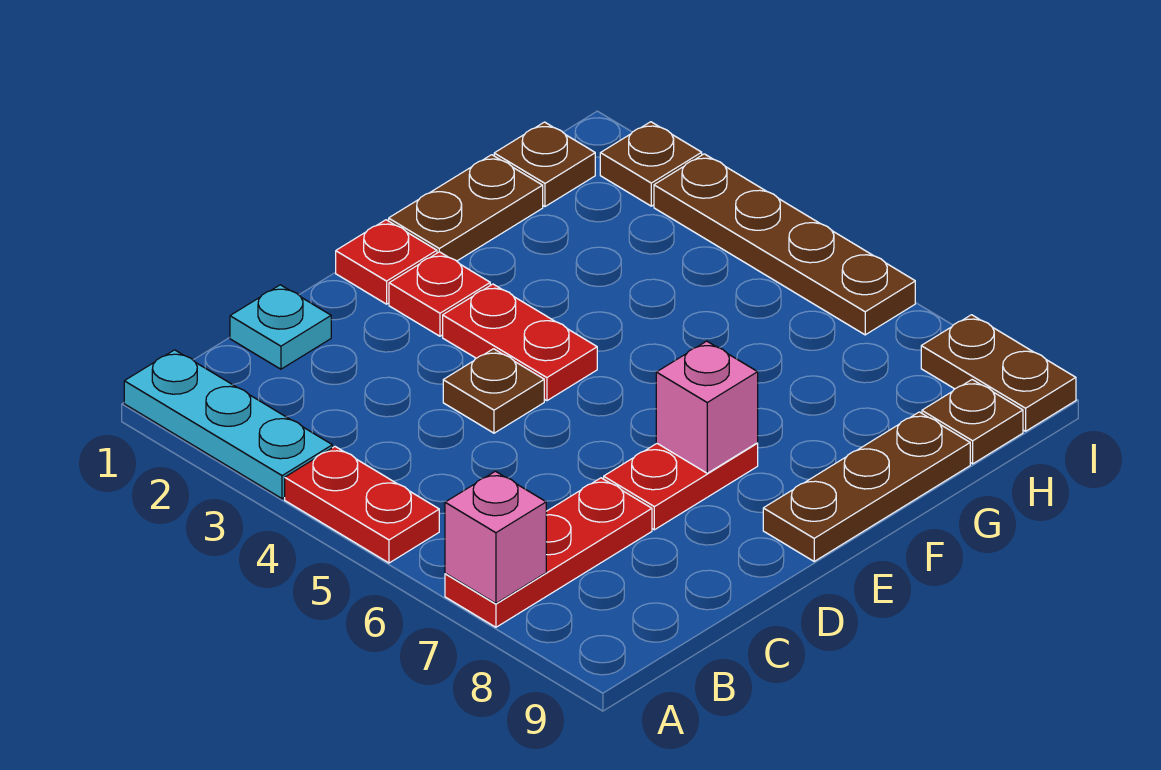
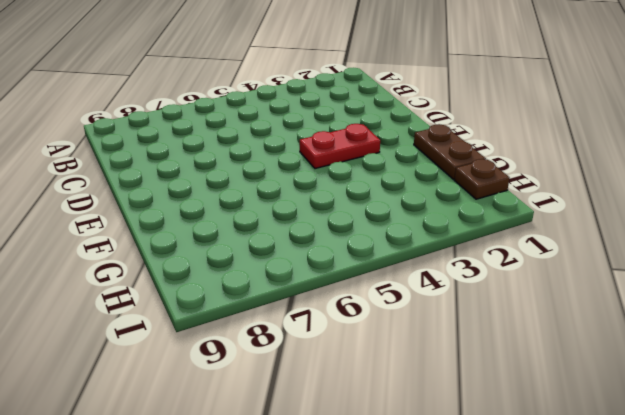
none -> cyan 1x3 plate [124,350,332,499]
none -> red 1x2 plate [285,447,439,563]
none -> red 1x3 plate [445,478,652,627]

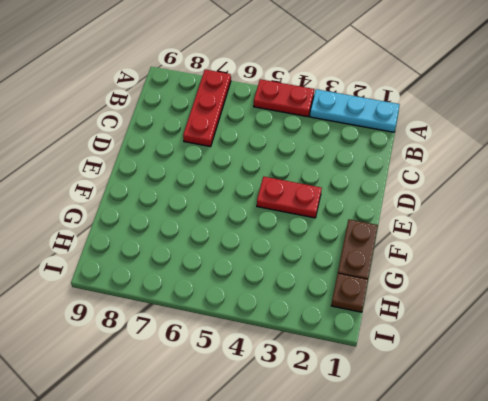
none -> cyan 1x1 plate [230,285,331,369]
none -> brown 1x1 plate [443,349,544,433]
none -> red 1x2 plate [604,443,758,530]

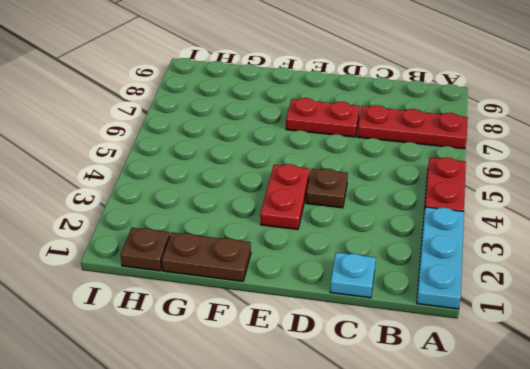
none -> red 1x1 plate [336,220,437,304]
none -> red 1x1 plate [389,252,490,336]
none -> brown 1x3 plate [763,412,970,561]

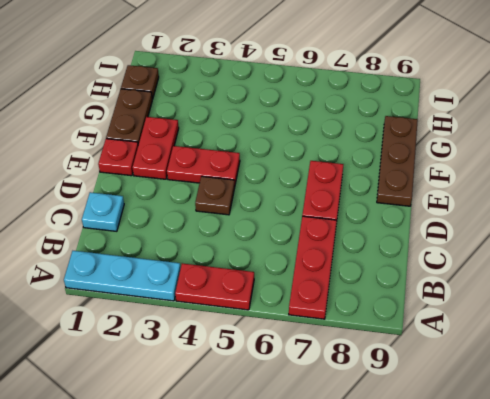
red 1x2 plate [132,117,179,179] -> red 1x1 plate [389,252,490,336]
none -> brown 1x1 plate [922,380,1023,464]
none -> brown 1x1 plate [600,122,702,206]
none -> brown 1x4 plate [654,154,915,335]

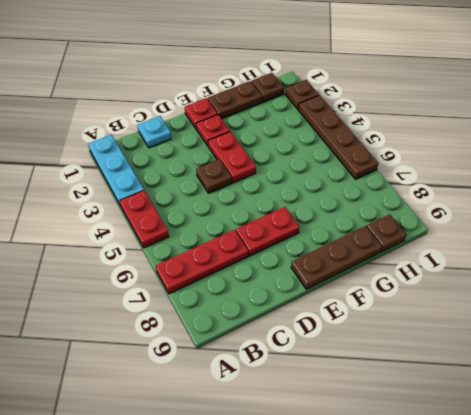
none -> brown 1x2 plate [921,315,1076,431]
none -> pink 1x1 brick [445,471,546,603]
none -> pink 1x1 brick [656,341,758,473]

